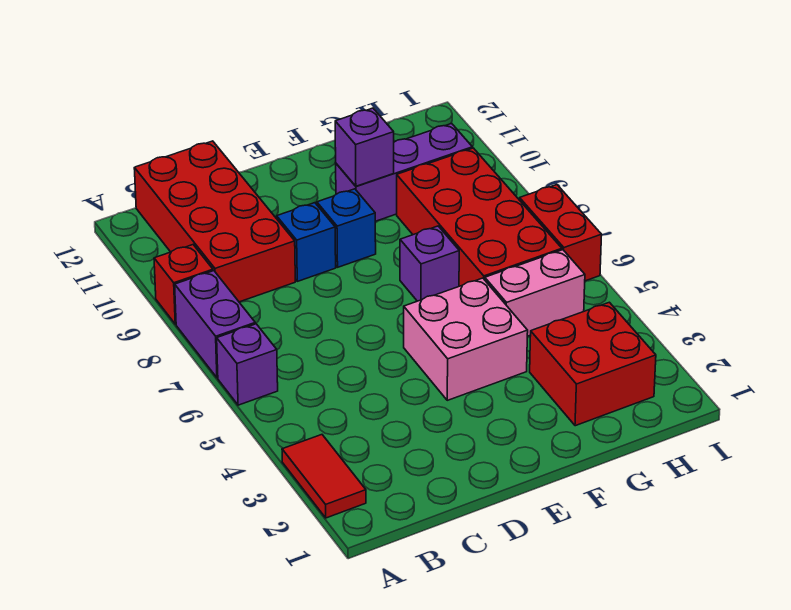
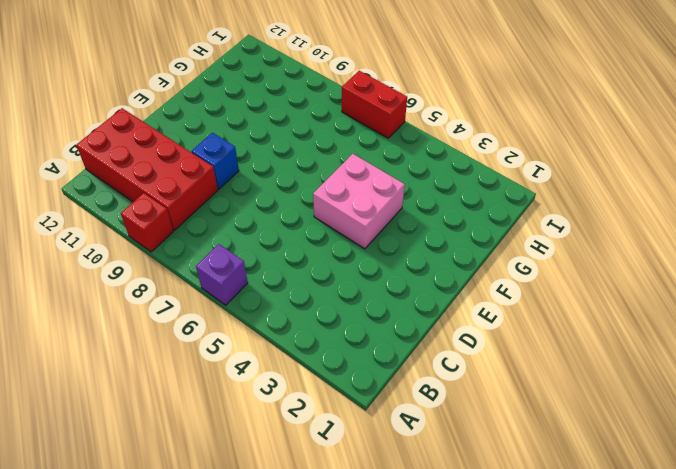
none -> red 1x2 tile [282,435,366,518]
none -> purple 1x2 brick [175,271,255,378]
none -> blue 1x1 brick [317,189,376,267]

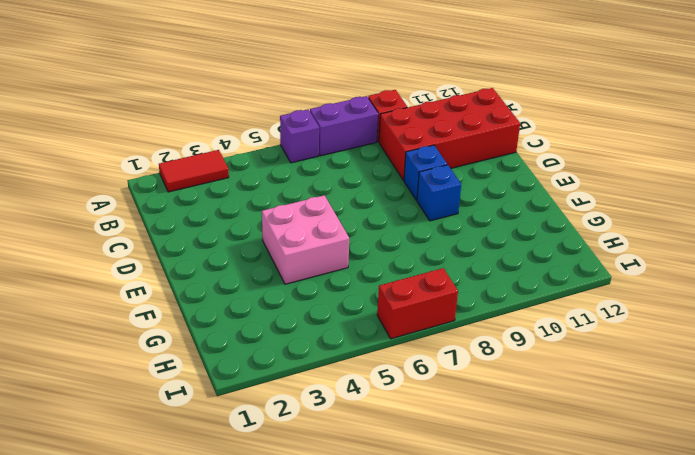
none -> purple 1x1 brick [400,226,459,301]
none -> purple 1x3 brick [336,123,472,221]
none -> red 2x2 brick [530,302,656,426]

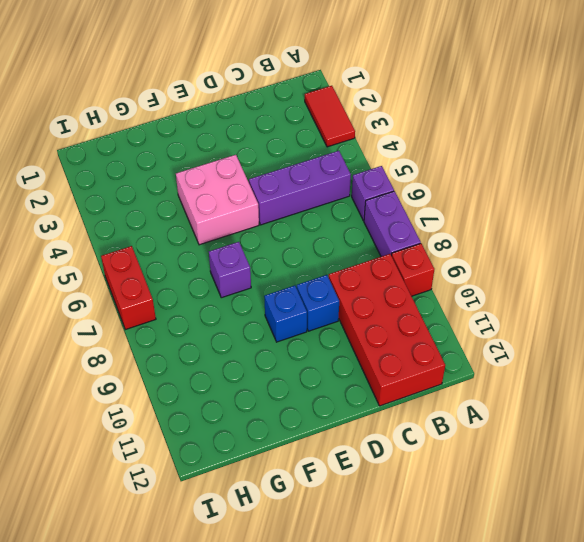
purple 1x3 brick [249,151,351,225] -> purple 1x3 brick moved to [336,123,472,221]
none -> red 2x2 brick [530,302,656,426]
none -> pink 1x2 brick [485,250,585,336]
none -> red 2x4 brick [397,148,562,286]

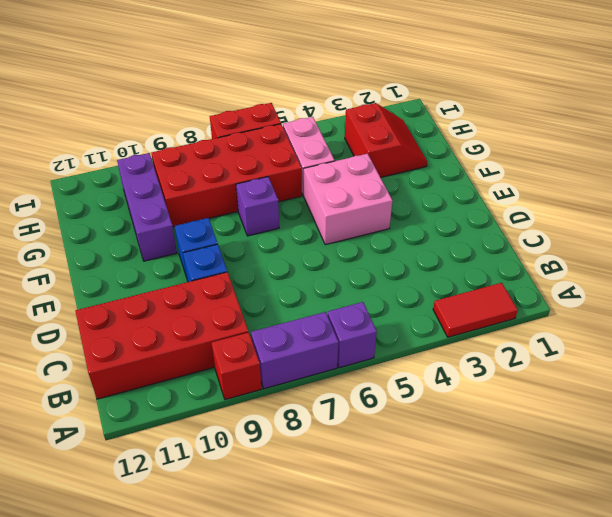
red 2x2 slope [345,103,427,177] -> red 2x2 brick [530,302,656,426]
none -> purple 1x1 brick [335,108,394,186]

